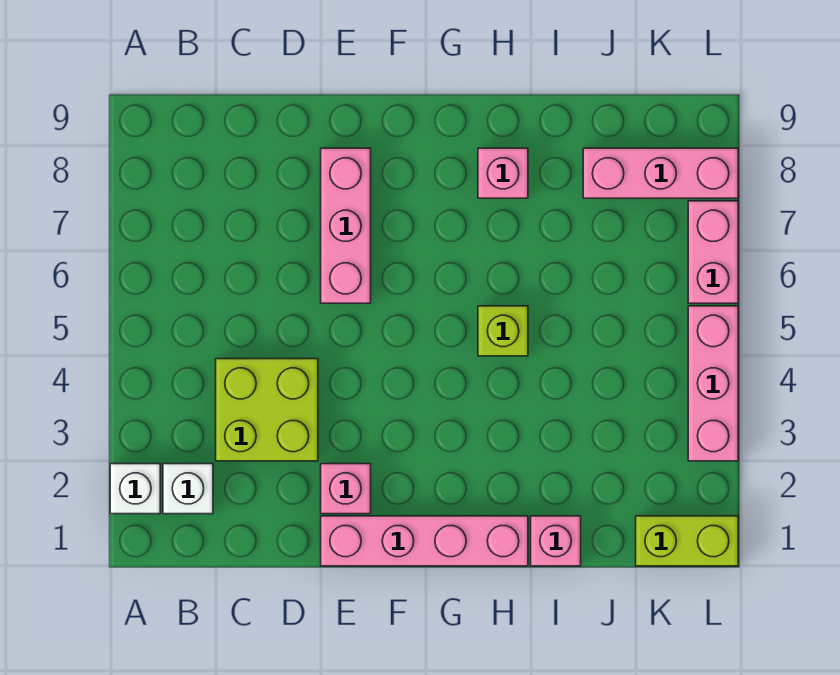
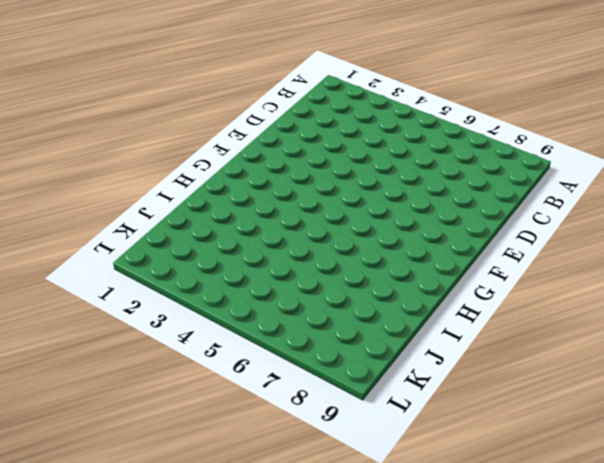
none -> white 1x1 brick [110,464,160,514]
none -> white 1x1 brick [163,464,213,514]
none -> lime 2x2 brick [216,359,318,461]

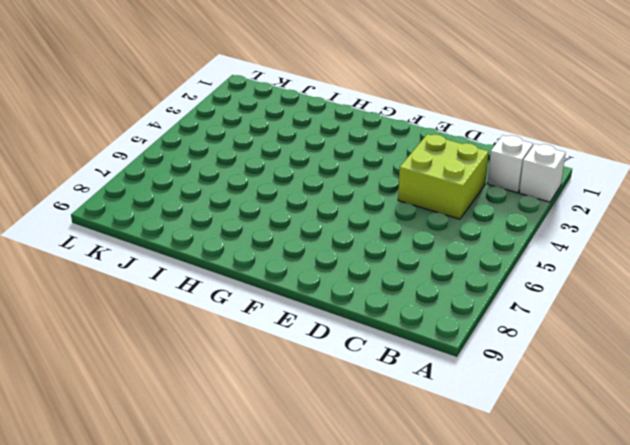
none -> pink 1x4 brick [321,516,528,566]
none -> pink 1x1 brick [321,464,371,514]
none -> pink 1x3 brick [321,148,371,303]

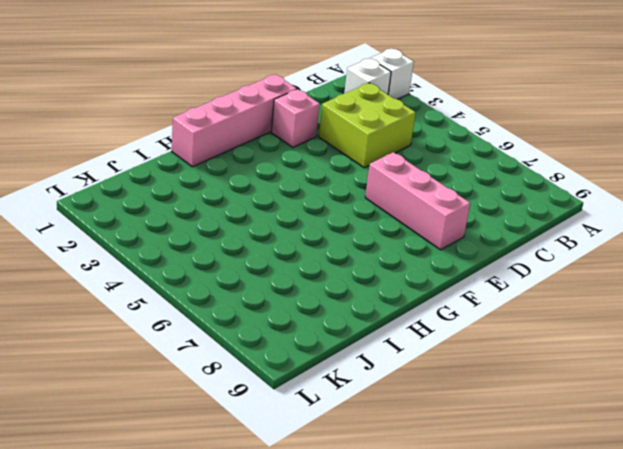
none -> lime 1x1 brick [478,306,528,356]
none -> pink 1x1 brick [478,148,528,198]
none -> pink 1x1 brick [531,516,581,566]

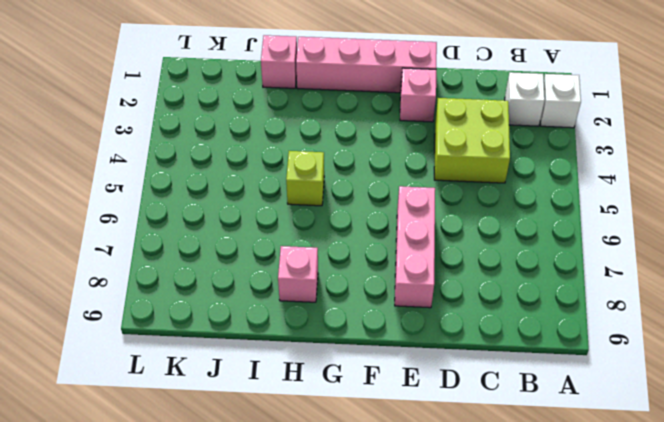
none -> pink 1x3 brick [583,148,738,198]
none -> lime 1x2 brick [636,516,738,566]
none -> pink 1x3 brick [688,306,738,461]

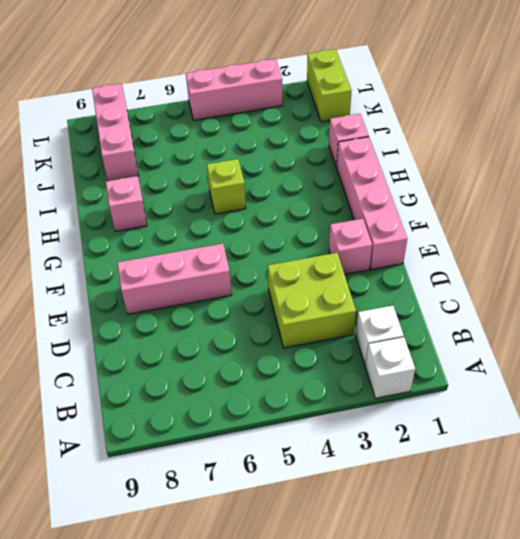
none -> pink 1x2 brick [688,201,738,303]

